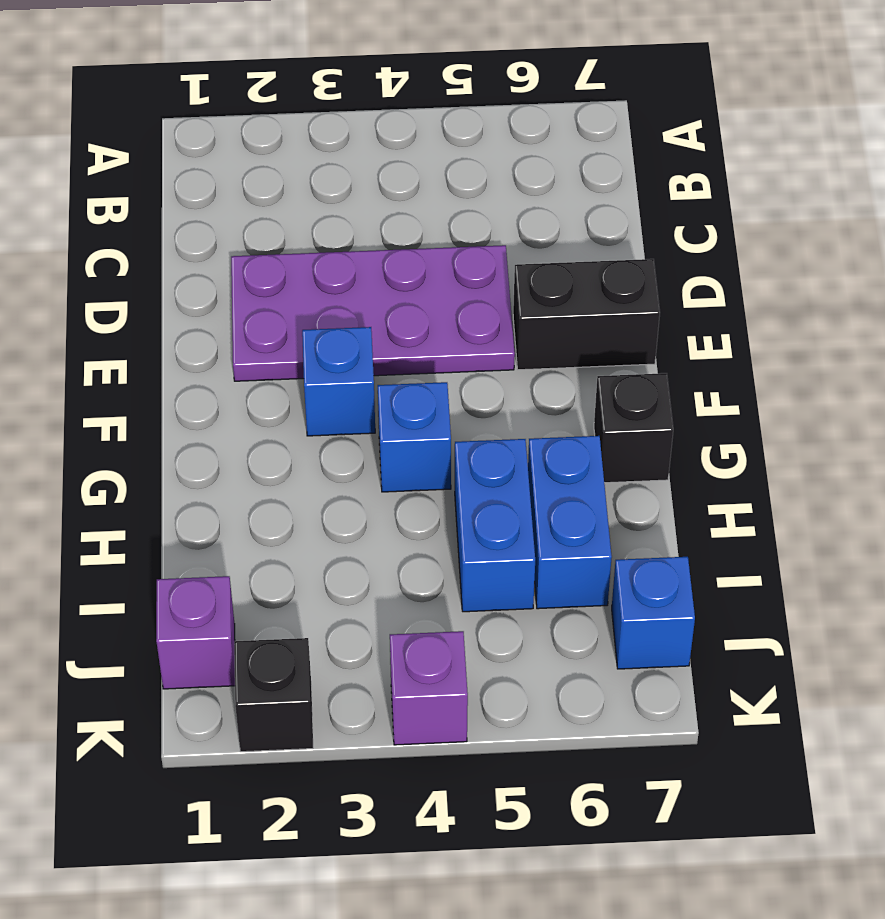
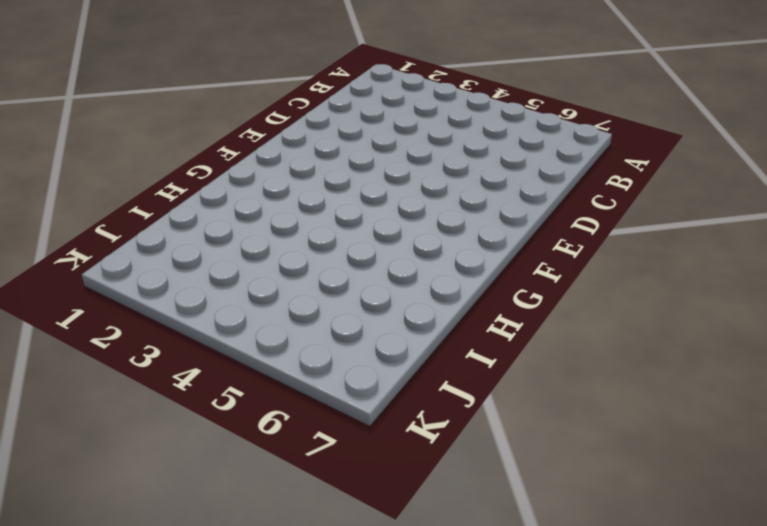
none -> purple 2x4 plate [231,245,515,381]
none -> black 1x2 brick [513,259,660,370]

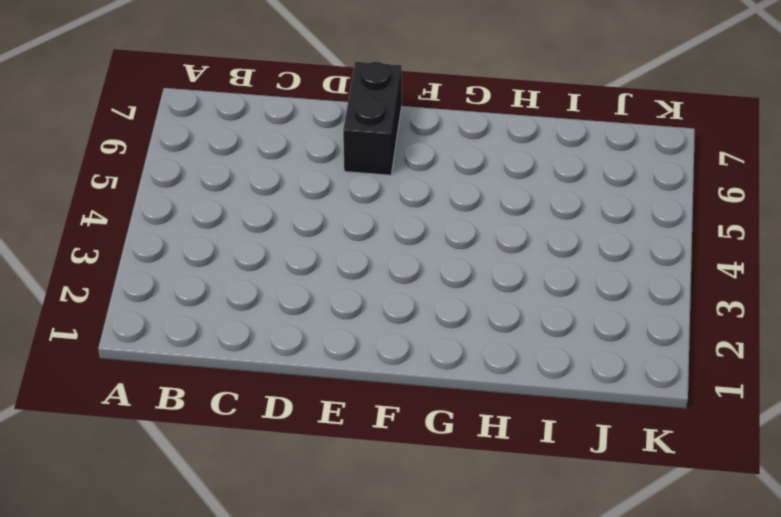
none -> purple 2x4 plate [231,245,515,381]
none -> blue 1x1 brick [302,327,375,436]

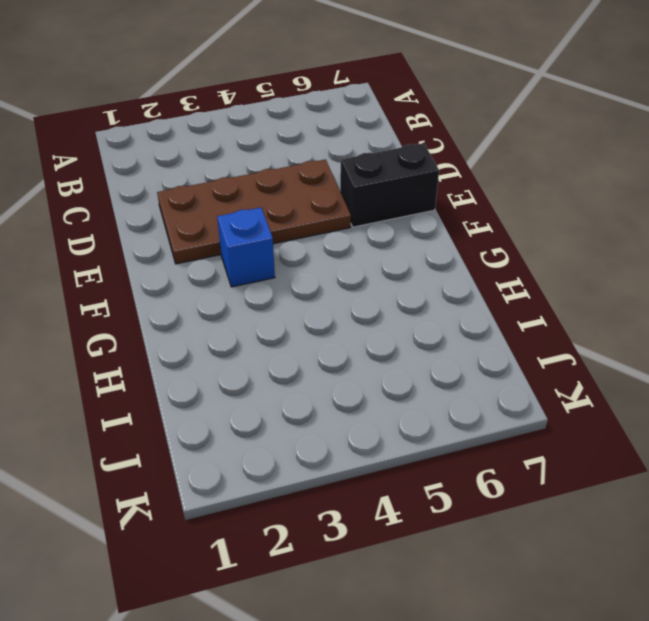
brown 2x4 plate [157,159,351,264] -> purple 2x4 plate [231,245,515,381]
none -> blue 1x1 brick [378,382,451,492]
none -> black 1x1 brick [594,373,673,483]

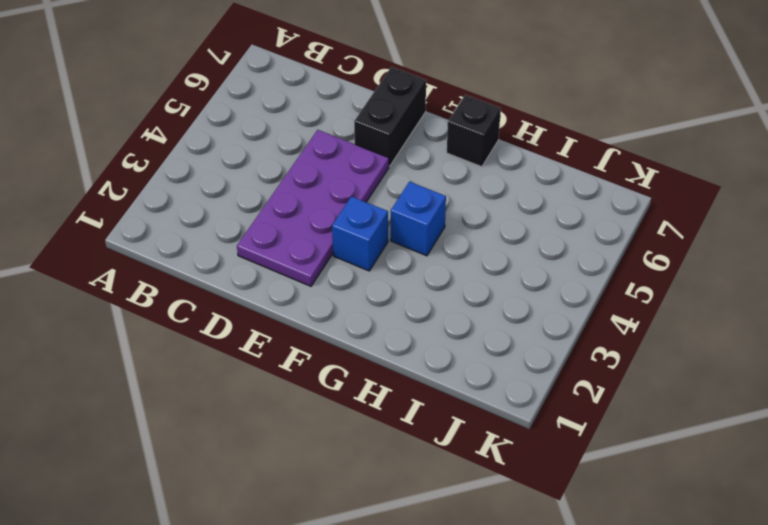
none -> blue 1x2 brick [455,439,535,612]
none -> blue 1x2 brick [528,436,612,609]

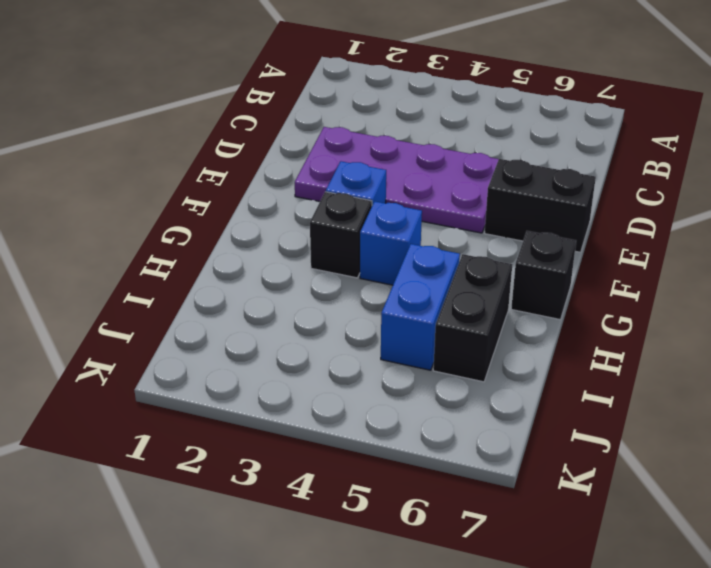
black 1x1 brick [310,192,372,278] -> black 1x1 brick moved to [234,638,313,752]
black 1x2 brick [433,254,512,382] -> blue 1x2 brick [528,436,612,609]
none -> purple 1x1 brick [156,576,235,689]
none -> blue 1x1 brick [612,557,695,669]

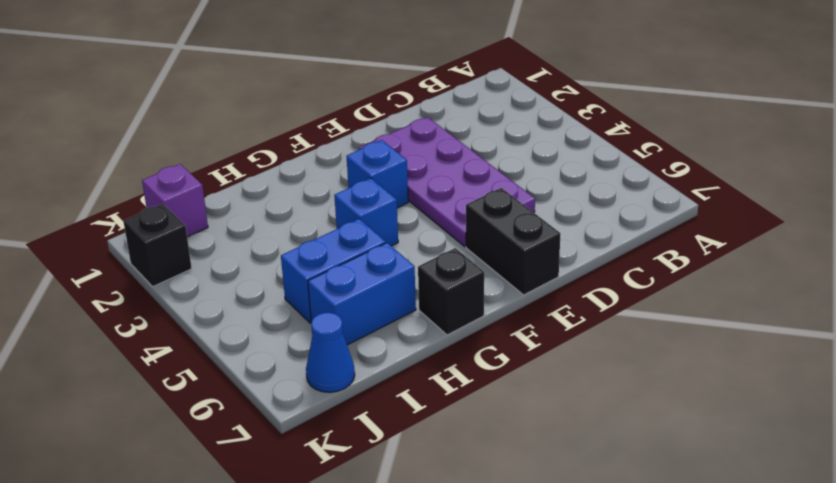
blue 1x1 cone [306,313,355,392] -> blue 1x1 brick [612,557,695,669]
none -> purple 1x1 brick [390,631,468,745]

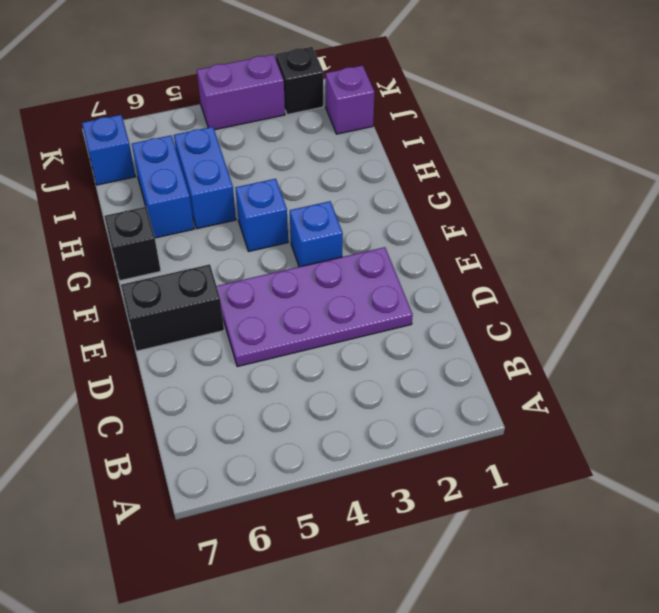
purple 1x2 brick [197,54,285,130] -> purple 1x1 brick [390,631,468,745]

